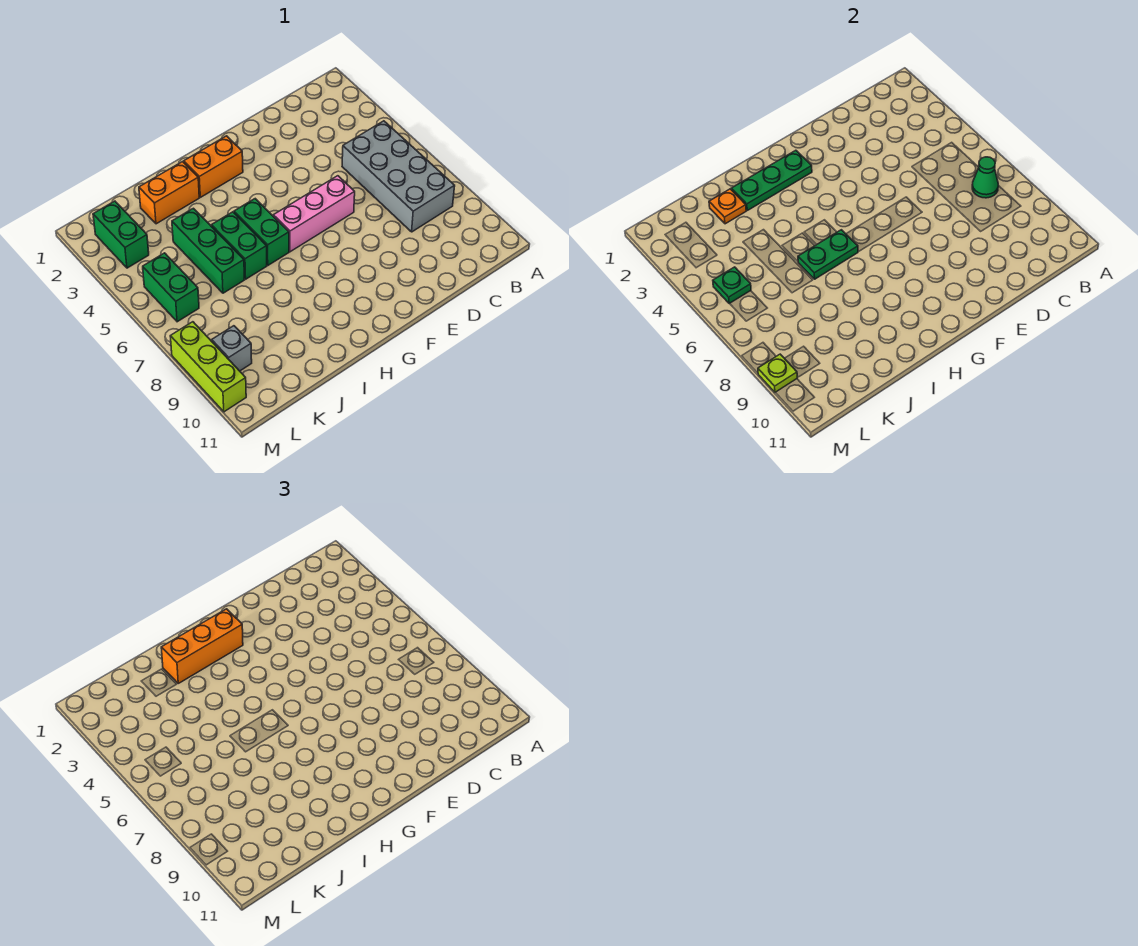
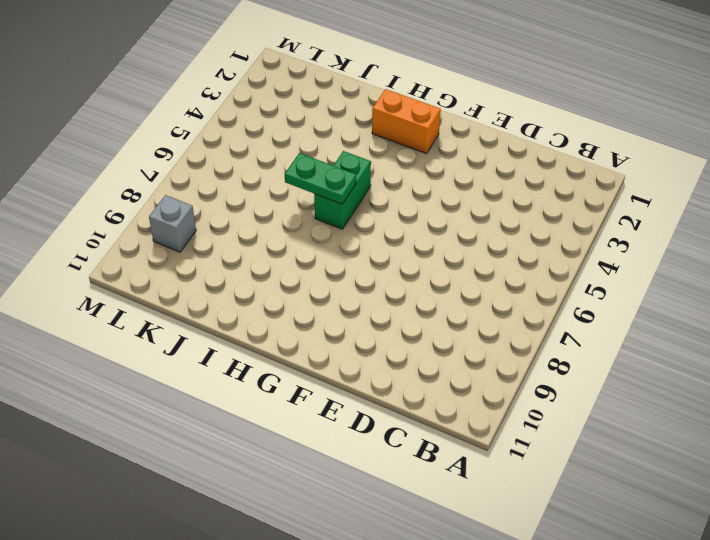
none -> grey 2x4 brick [342,121,455,232]
none -> pink 1x3 brick [273,176,355,252]
none -> orange 1x2 brick [139,162,199,224]

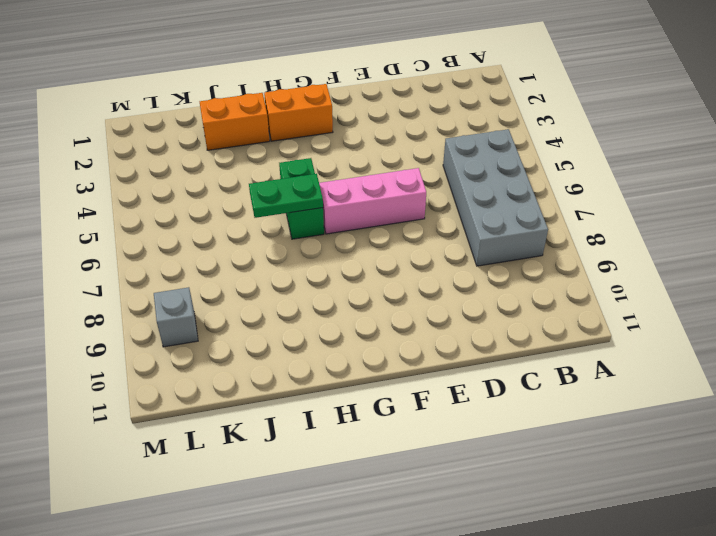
none -> green 1x2 brick [211,212,267,279]
none -> green 1x3 brick [172,208,244,293]
none -> green 1x2 brick [93,201,149,268]

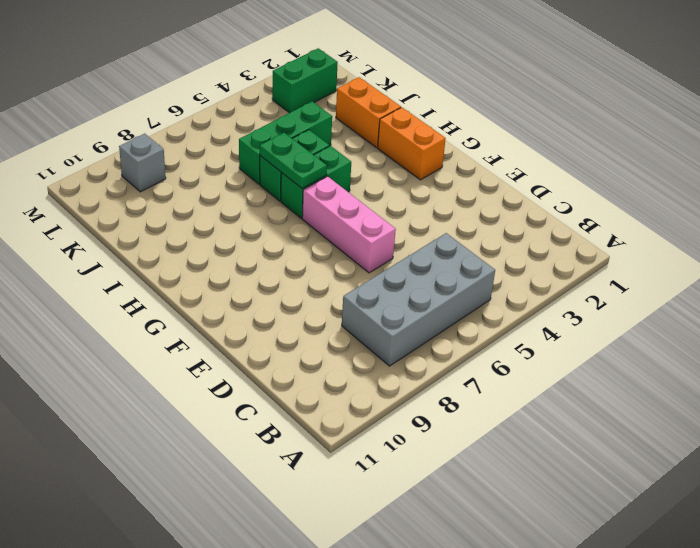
none -> green 1x2 brick [143,253,199,322]
none -> lime 1x3 brick [170,322,246,412]
none -> green 1x1 cone [972,157,998,198]

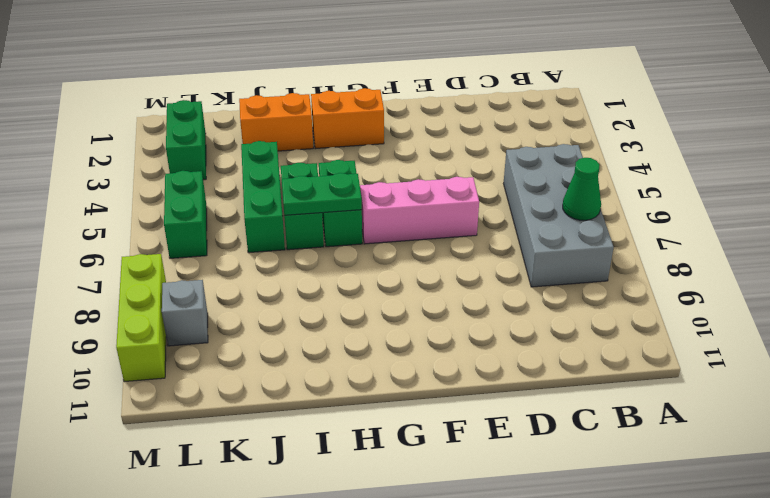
none -> green 1x3 plate [731,150,812,210]
none -> orange 1x1 plate [709,189,746,224]
none -> green 1x1 plate [713,267,751,304]

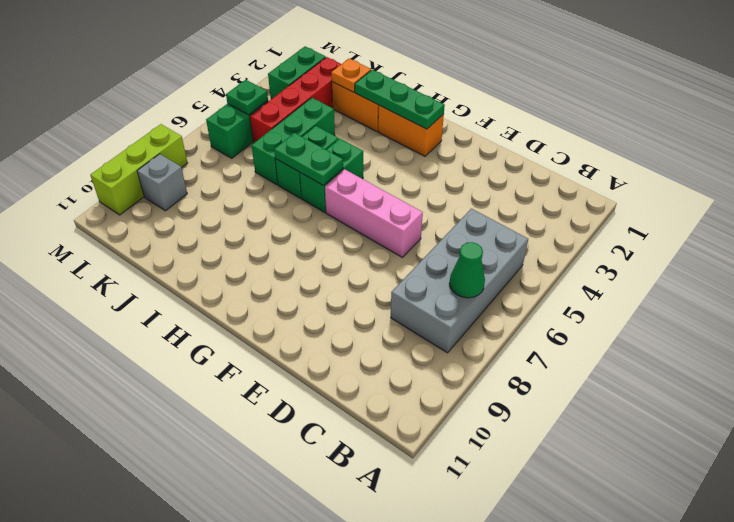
red 1x4 brick [250,57,341,143] -> none
none -> lime 1x1 plate [758,354,797,392]
none -> orange 1x3 brick [161,609,243,683]

